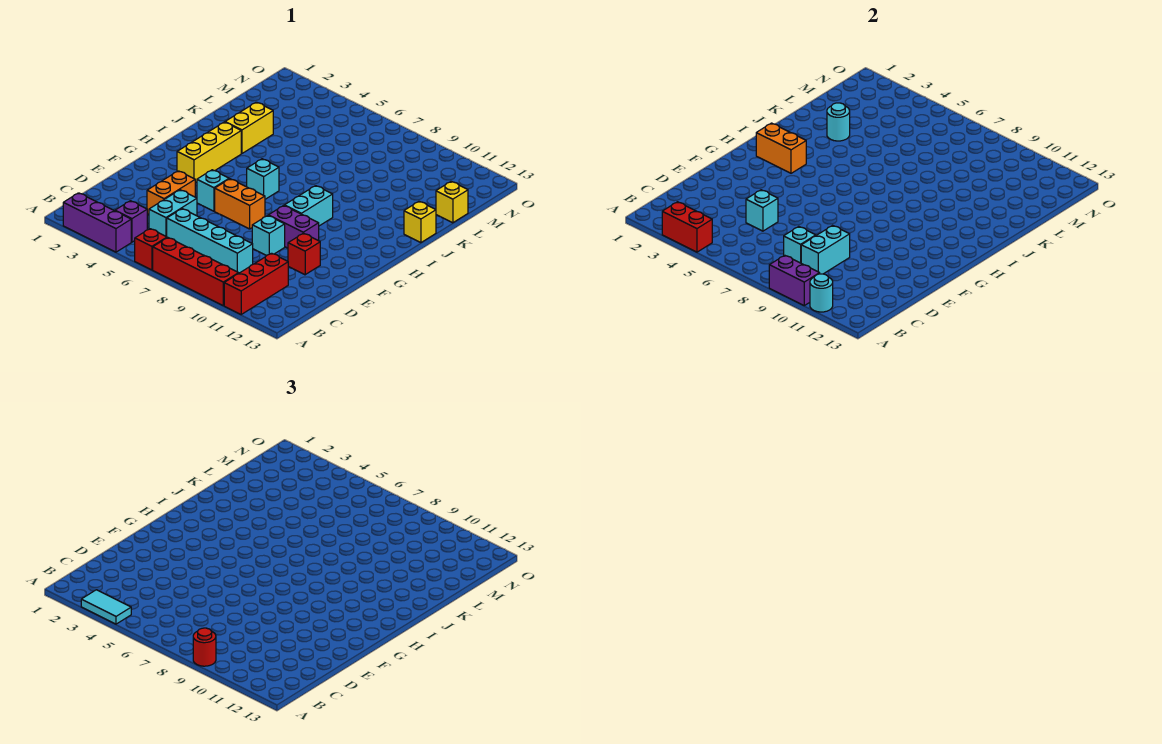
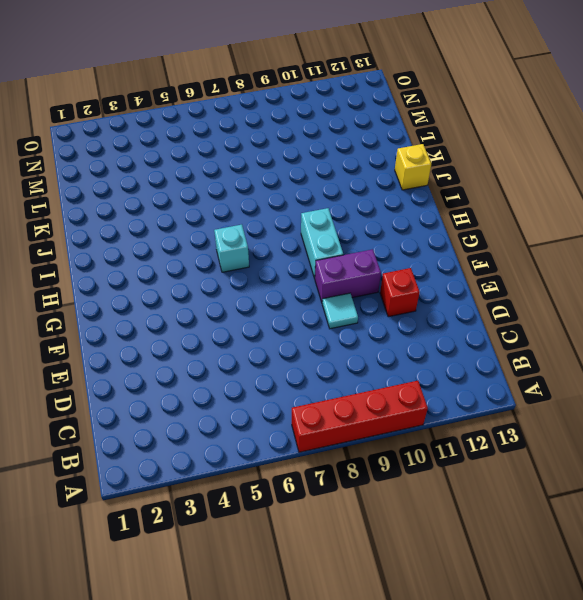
cyan 1x1 tile [322,293,358,329] -> cyan 1x1 brick [252,215,285,256]
none -> purple 1x3 brick [63,193,131,252]
none -> red 1x1 brick [135,229,167,270]
none -> red 1x3 brick [224,253,288,315]

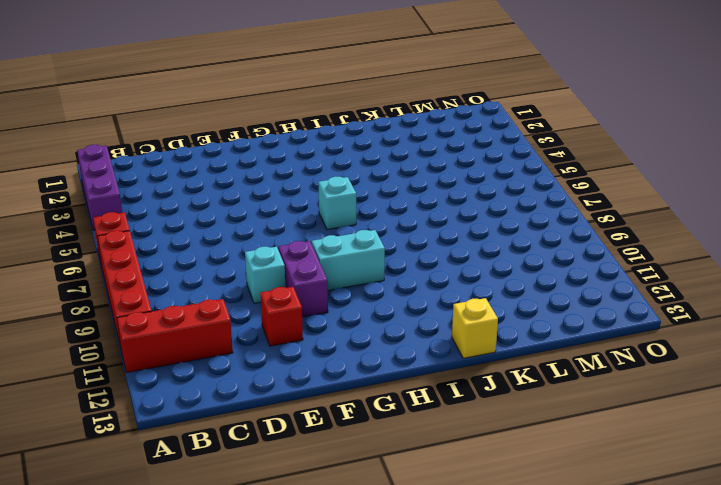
none -> purple 1x1 brick [115,201,147,242]
none -> cyan 1x2 brick [149,190,197,237]
none -> cyan 1x4 brick [167,209,253,273]

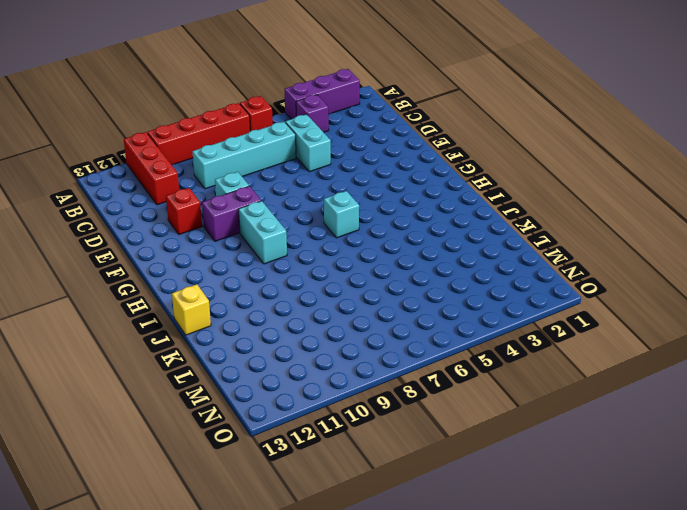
none -> orange 1x2 brick [147,171,195,215]
none -> cyan 1x1 brick [197,170,229,211]
none -> orange 1x2 brick [215,179,265,229]

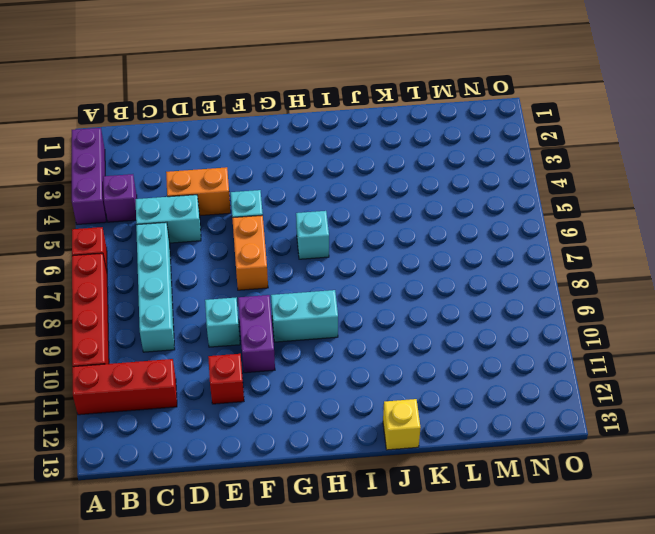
none -> yellow 1x3 brick [177,122,241,183]
none -> yellow 1x2 brick [225,102,273,153]
none -> yellow 1x1 brick [436,181,468,223]

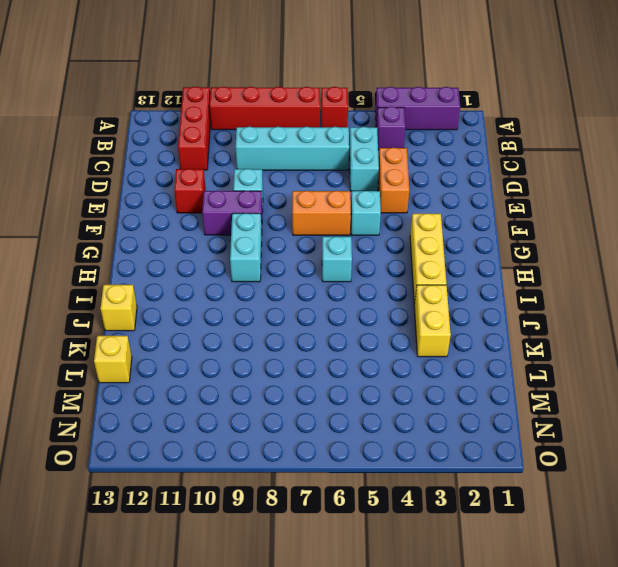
none -> red 1x2 brick [662,202,712,252]
none -> purple 1x2 brick [769,255,820,306]
none -> cyan 1x1 round brick [810,274,833,312]

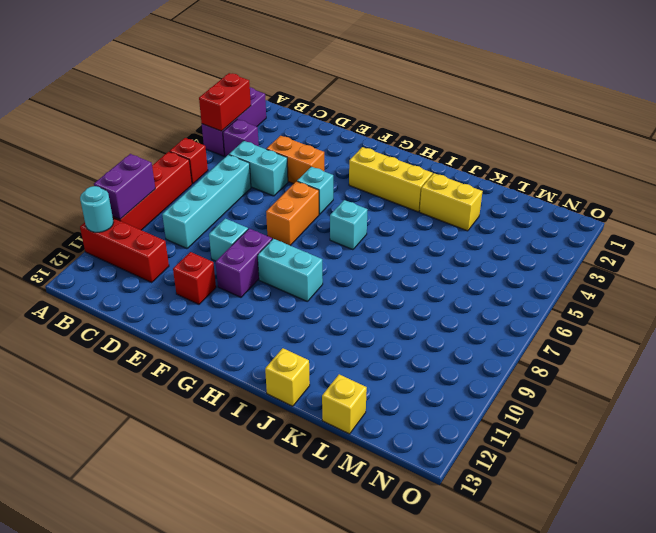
none -> cyan 1x1 brick [784,227,816,263]
none -> cyan 1x2 brick [801,225,850,274]
none -> cyan 1x1 brick [746,190,778,231]

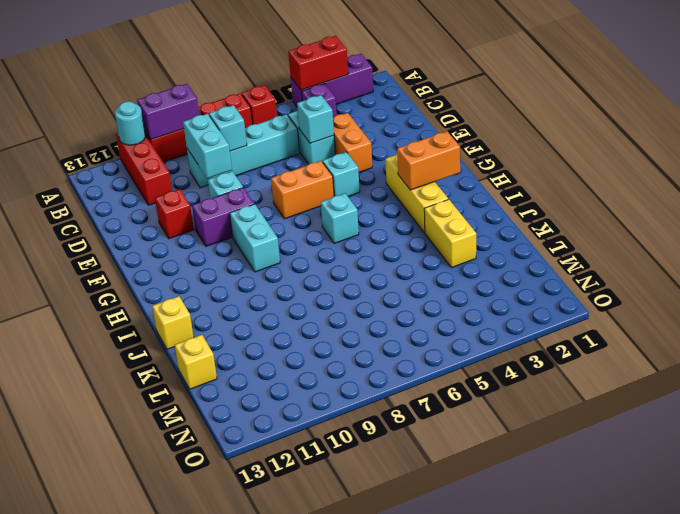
none -> cyan 1x1 round brick [827,103,850,141]
none -> cyan 1x2 tile [81,590,131,624]
none -> red 1x1 round brick [193,628,216,666]

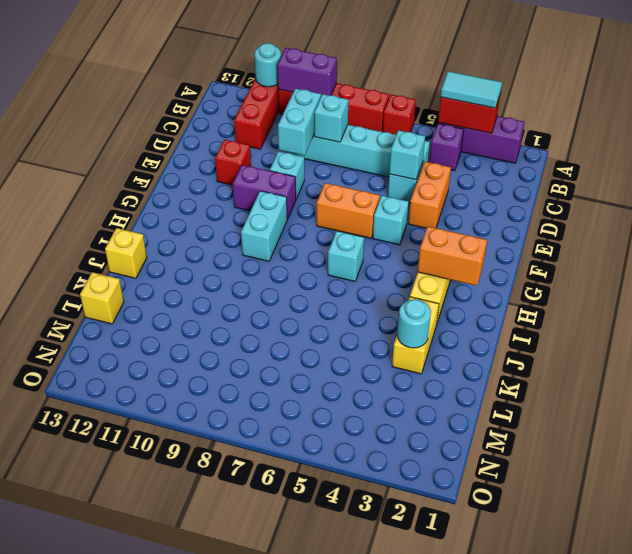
none -> red 1x1 round brick [193,628,216,666]

